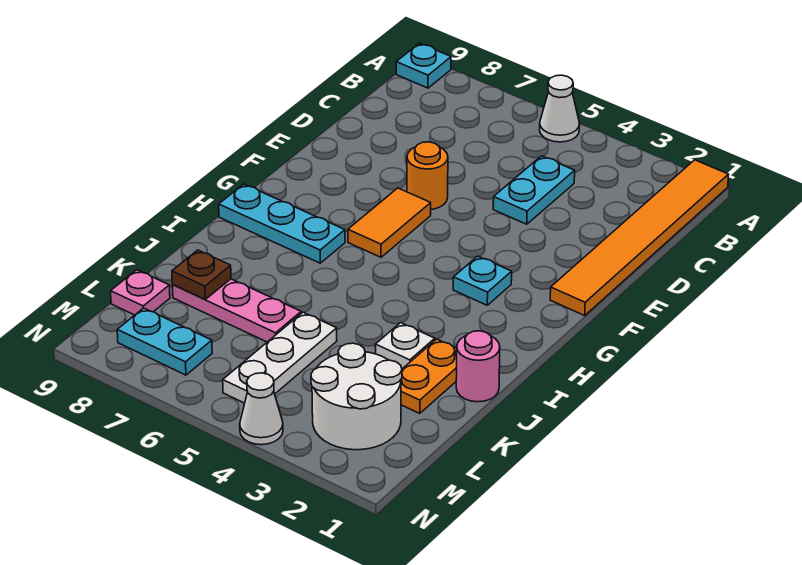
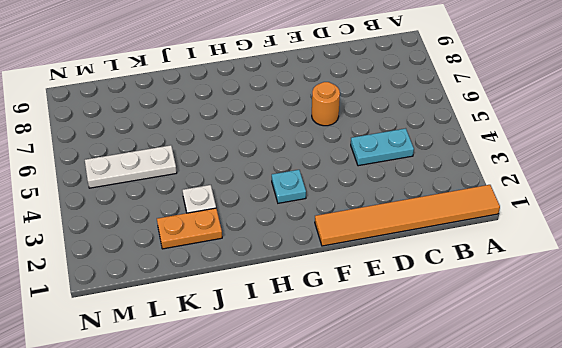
none -> white 1x1 cone [540,75,580,142]
none -> cyan 1x1 plate [396,43,451,88]
none -> orange 1x2 tile [348,188,431,257]

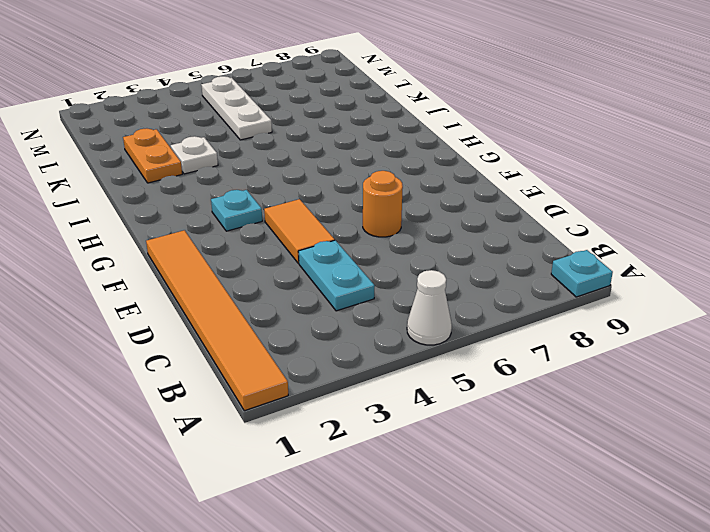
orange 1x2 tile [264,199,335,263] -> orange 1x2 tile moved to [348,188,431,257]
none -> cyan 1x3 plate [219,184,345,263]
none -> pink 1x1 round brick [456,331,500,402]
none -> pink 1x3 plate [172,279,301,342]

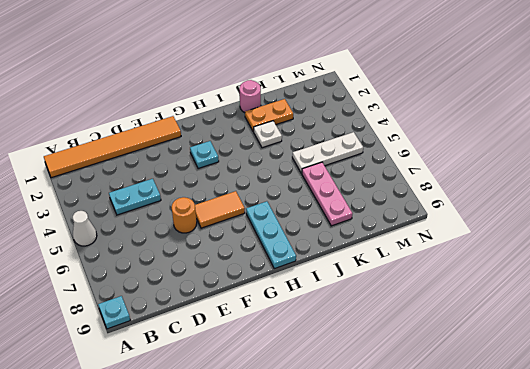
none -> white 2x2 round brick [311,343,402,450]
none -> pink 1x1 plate [111,270,170,315]
none -> cyan 1x2 plate [117,308,212,375]

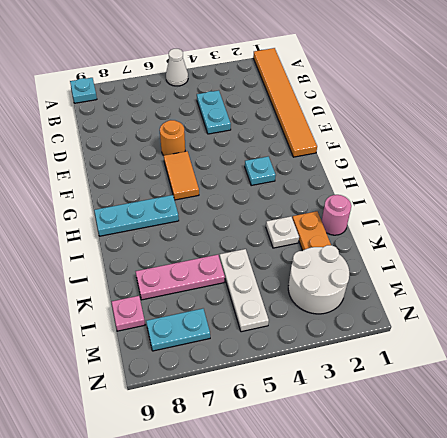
none -> white 1x1 cone [240,373,283,445]
none -> brown 1x1 plate [172,250,231,299]

